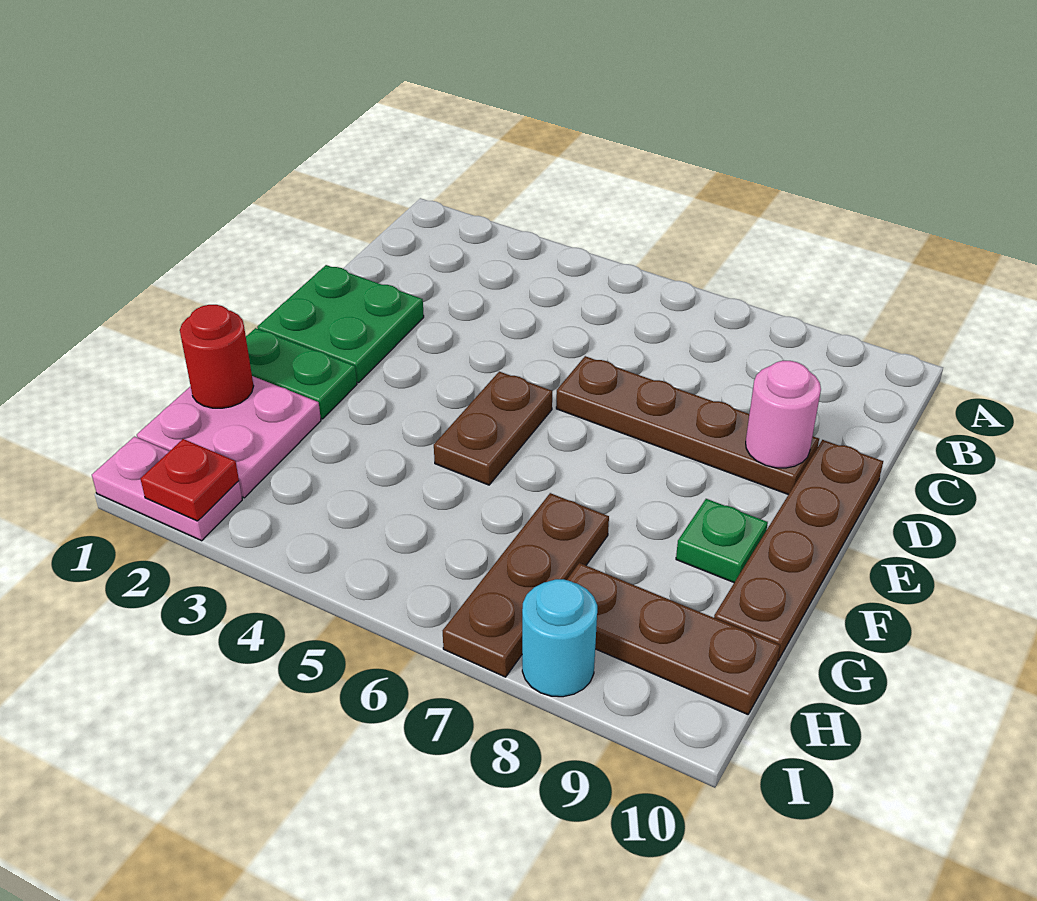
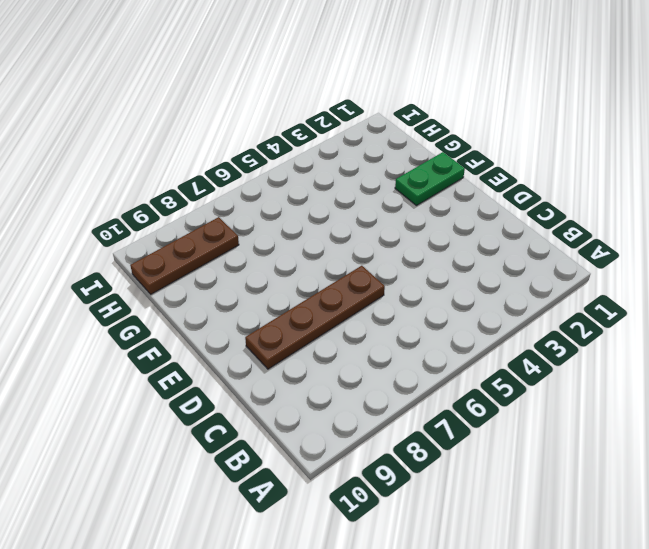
none -> green 2x2 plate [257,265,424,383]
none -> brown 1x4 plate [714,440,883,661]
none -> brown 1x2 plate [434,372,552,485]

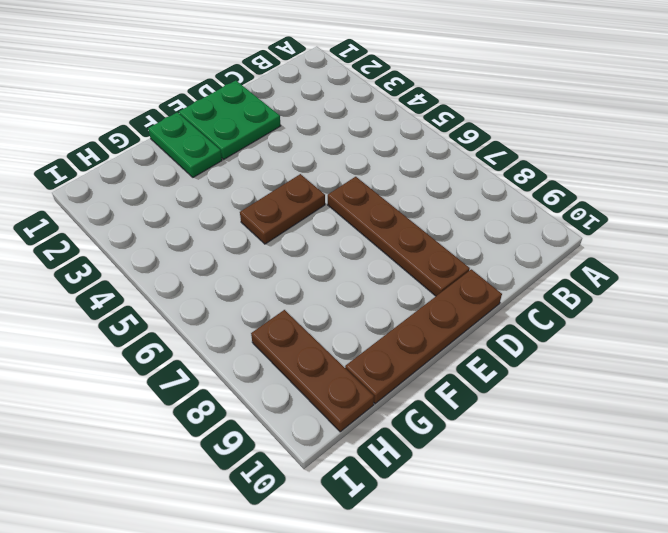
none -> green 1x1 plate [676,499,768,582]
none -> pink 2x2 plate [137,376,321,498]
none -> brown 1x3 plate [443,493,609,677]

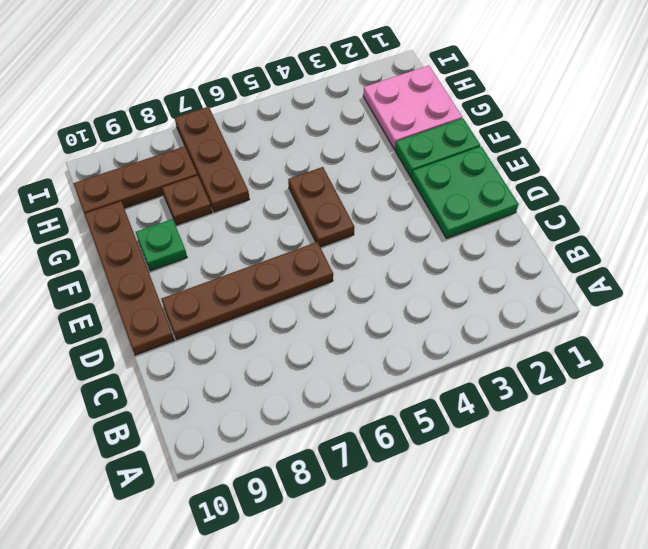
brown 1x1 plate [162,175,212,225] -> none
none -> pink 1x2 plate [92,437,242,541]
none -> cyan 1x1 round brick [522,579,597,697]
none -> pink 1x1 round brick [746,361,821,468]

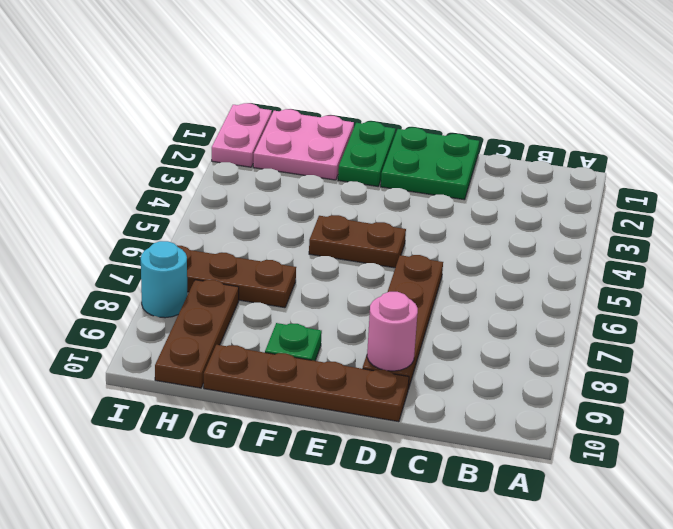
none -> red 1x1 round brick [180,305,253,408]
none -> red 1x1 plate [141,439,239,521]

